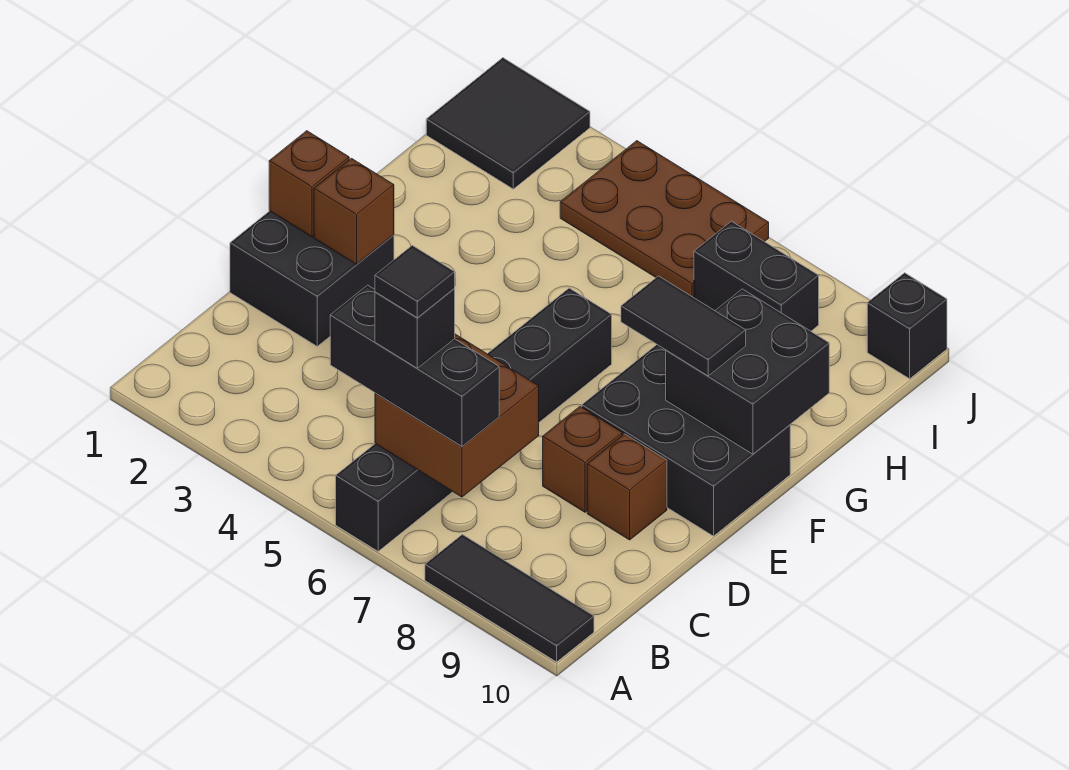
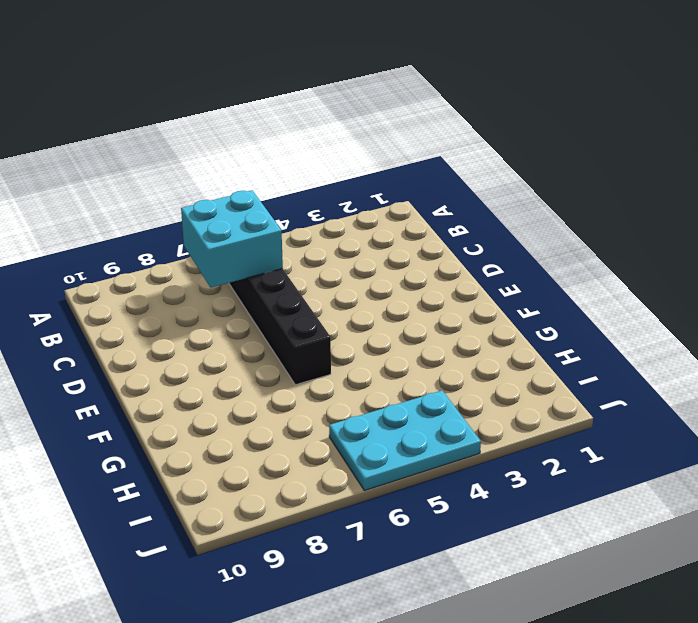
cyan 2x2 brick [181,190,283,287] -> brown 2x2 brick [375,334,539,497]
cyan 2x3 plate [329,391,481,491] -> brown 2x3 plate [560,141,769,298]
none -> black 1x3 tile [425,534,594,662]
none -> black 2x2 brick [230,211,394,346]
none -> brown 1x1 brick [543,407,622,512]

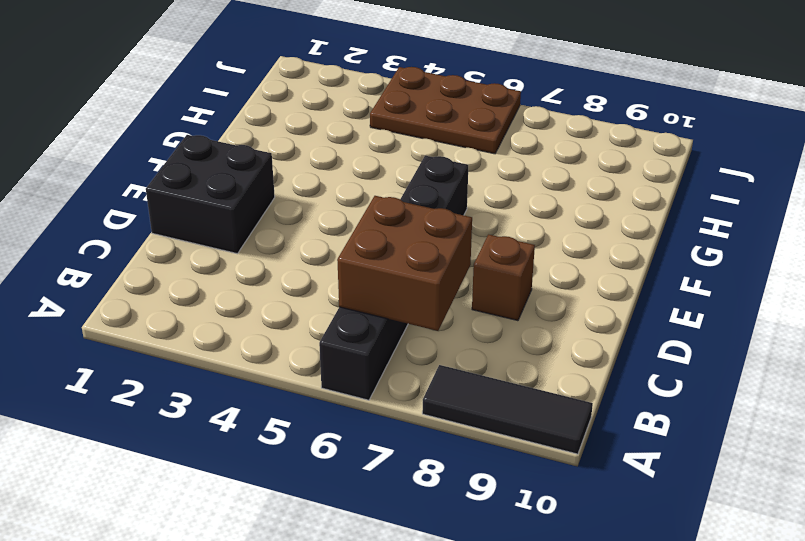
none -> brown 1x1 brick [587,434,667,540]
none -> black 2x3 brick [582,345,790,536]
none -> black 2x2 tile [426,58,590,189]

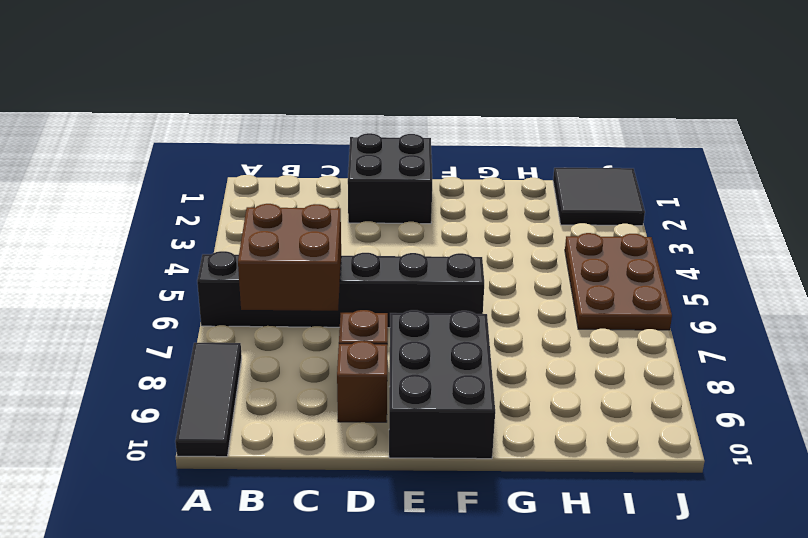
none -> black 1x2 brick [694,221,819,331]
none -> black 1x1 brick [867,273,947,379]
none -> brown 1x1 brick [269,131,349,237]

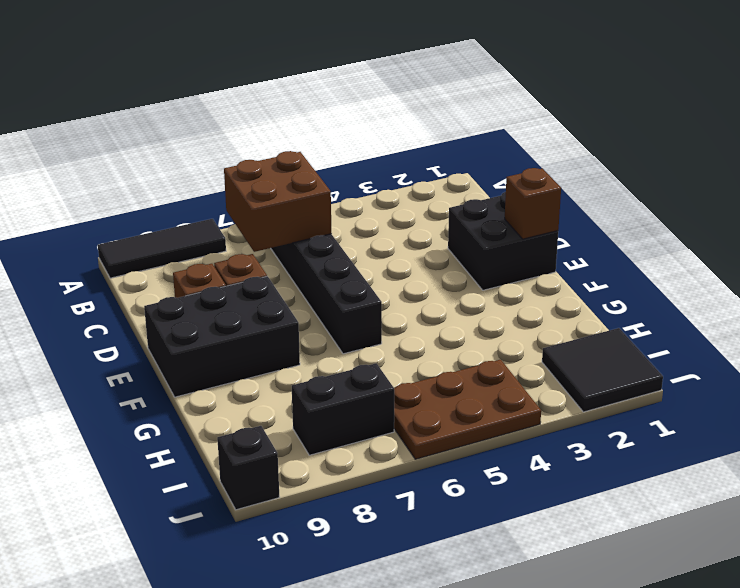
none -> brown 1x1 brick [314,158,394,264]
none -> black 2x2 brick [666,289,829,454]
none -> black 1x3 brick [330,285,499,446]

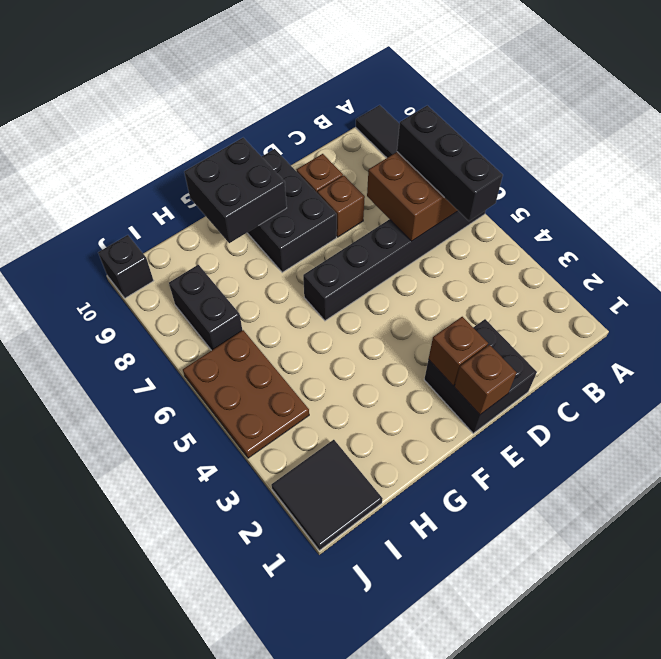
none -> black 1x2 tile [621,276,746,376]
none -> black 1x1 brick [375,289,455,368]
none -> black 1x1 tile [375,245,455,318]

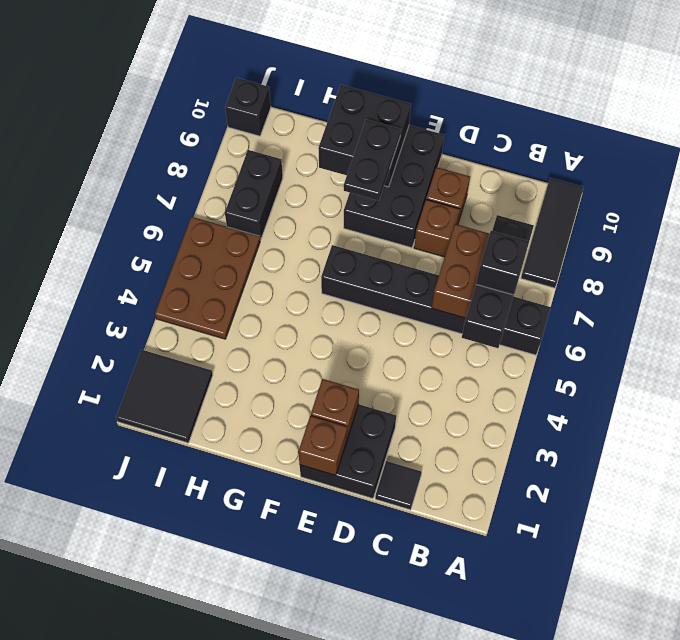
black 1x1 tile [375,461,422,510] -> black 1x1 tile moved to [375,245,455,318]
black 1x2 plate [344,120,401,201] -> black 1x2 tile [621,276,746,376]

